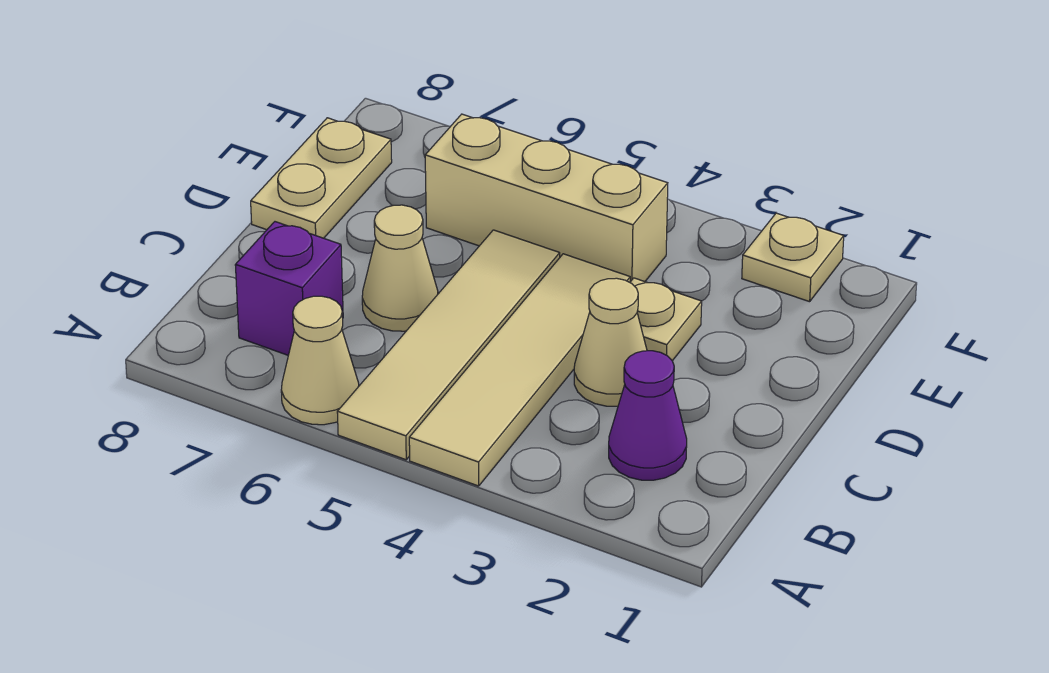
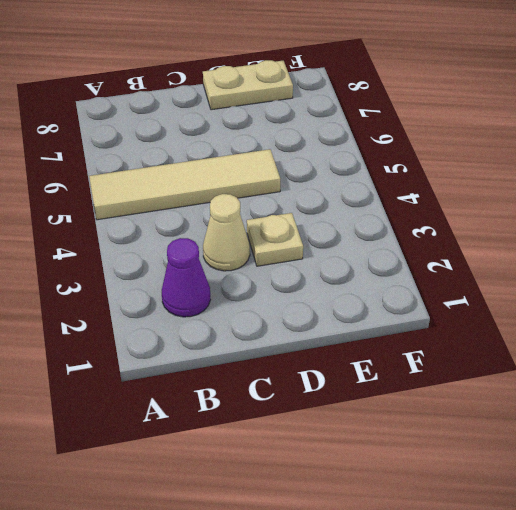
none -> tan 1x4 tile [409,254,630,486]
none -> tan 1x1 cone [281,296,359,425]

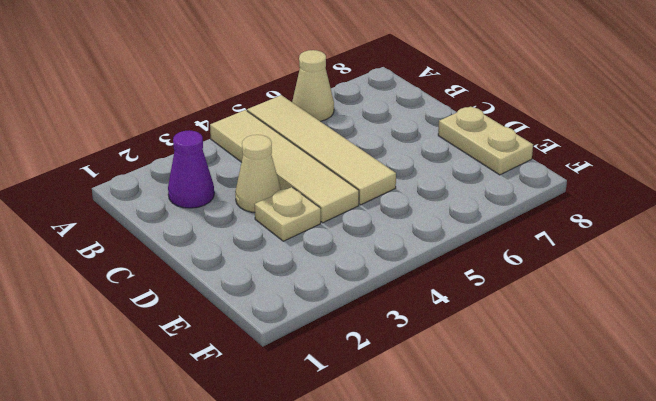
none -> purple 1x1 brick [235,222,343,355]
none -> tan 1x1 cone [362,205,438,331]

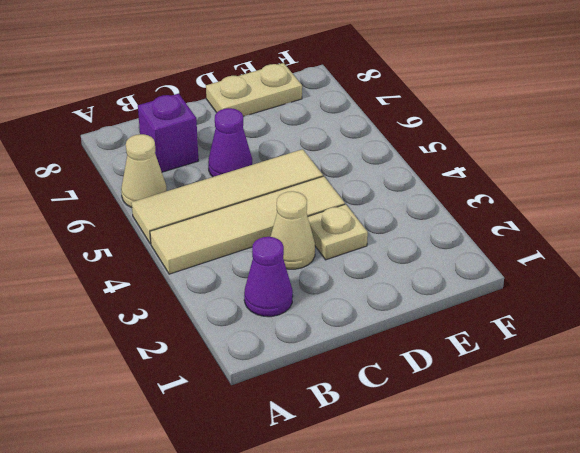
purple 1x1 cone [208,108,252,177] -> tan 1x1 cone [362,205,438,331]
none -> tan 1x3 brick [425,114,668,282]
none -> tan 1x1 plate [742,213,844,302]

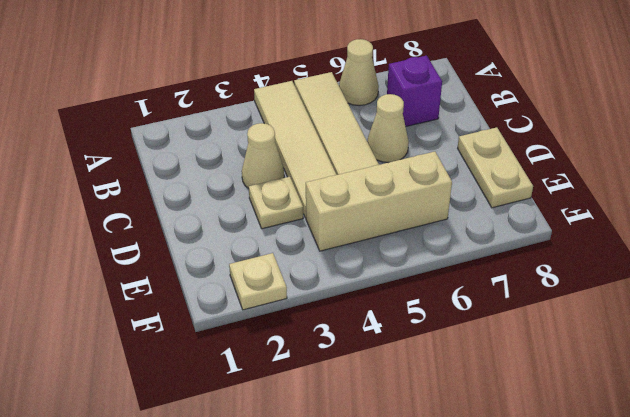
none -> purple 1x1 cone [609,351,687,480]

